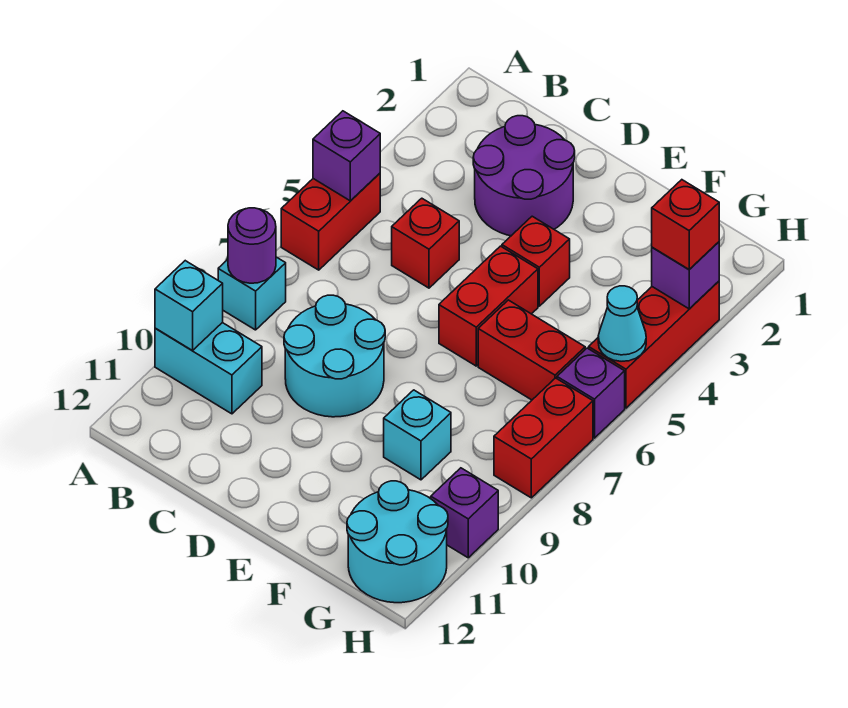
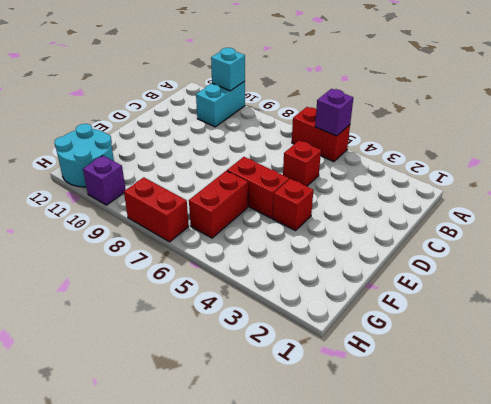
none -> cyan 1x1 brick [218,257,286,330]
none -> purple 2x2 round brick [473,116,575,236]
none -> cyan 2x2 round brick [284,295,385,417]

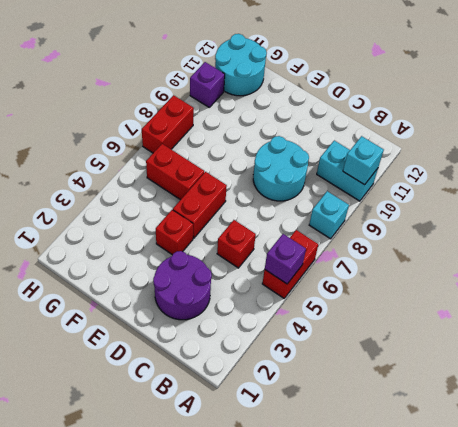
none -> cyan 1x1 brick [384,390,451,480]
none -> red 1x3 brick [589,281,719,408]
none -> purple 1x1 brick [557,348,625,438]

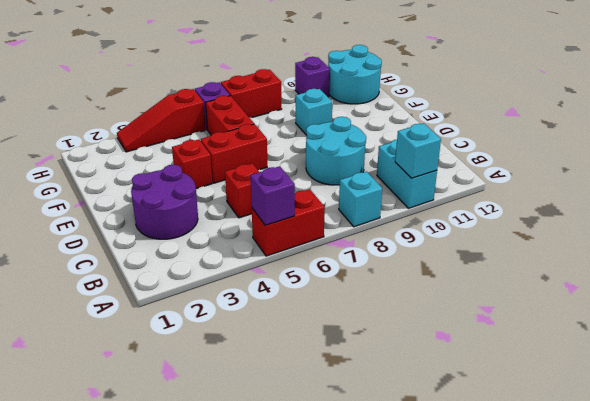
red 1x3 slope [117,89,206,152] -> red 1x3 brick [589,281,719,408]
none -> purple 1x1 round brick [228,208,276,283]
none -> purple 1x1 brick [652,242,719,309]
none -> cyan 1x1 cone [598,286,646,361]

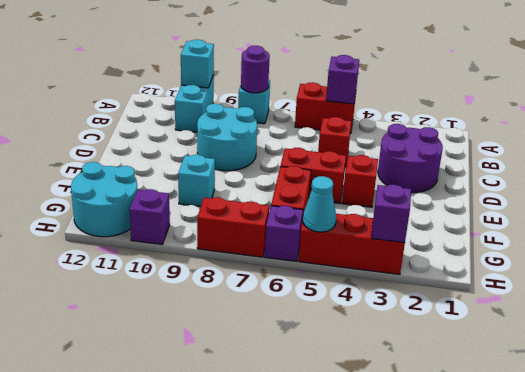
none -> red 1x1 brick [652,180,719,269]

